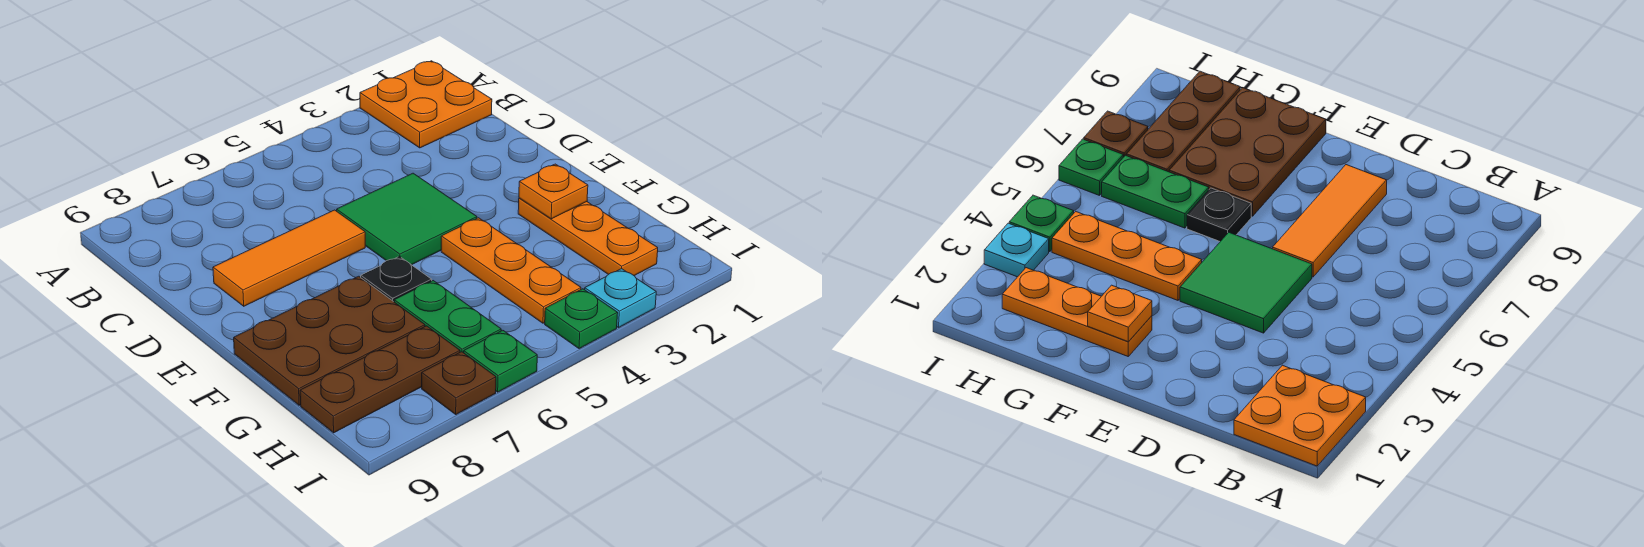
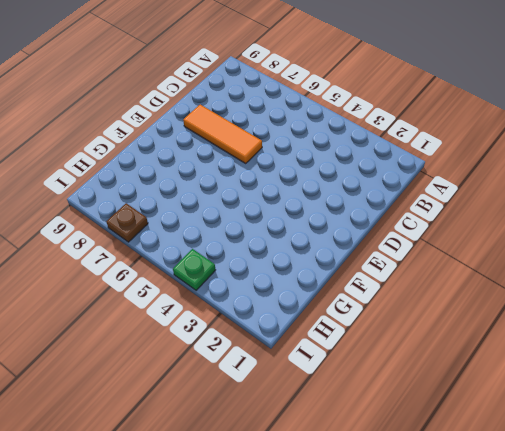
none -> orange 2x2 plate [360,61,492,148]
none -> green 2x2 tile [337,173,477,265]
none -> orange 1x3 plate [518,198,658,276]

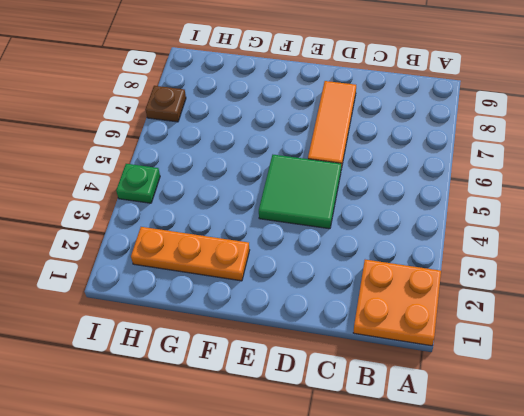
none -> orange 1x3 plate [441,218,581,323]
none -> black 1x1 plate [361,256,432,302]
none -> brown 2x3 plate [234,276,425,405]

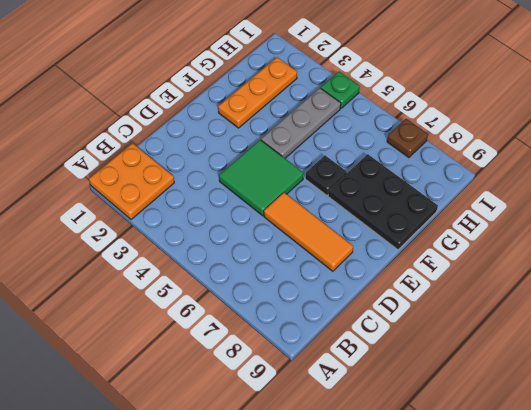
grey 1x3 plate [261,88,341,158] -> orange 1x3 plate [441,218,581,323]
black 2x3 plate [328,154,438,250] -> brown 2x3 plate [234,276,425,405]
none -> green 1x2 plate [394,281,501,353]
none -> brown 1x3 plate [300,326,460,433]
none -> cyan 1x1 plate [585,269,656,328]

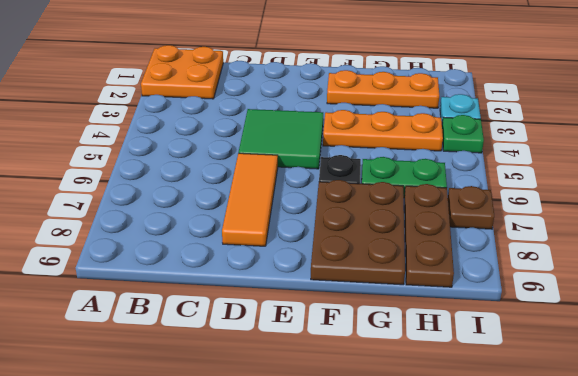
none -> green 1x1 plate [464,330,537,392]
none -> orange 1x1 plate [519,164,588,219]

